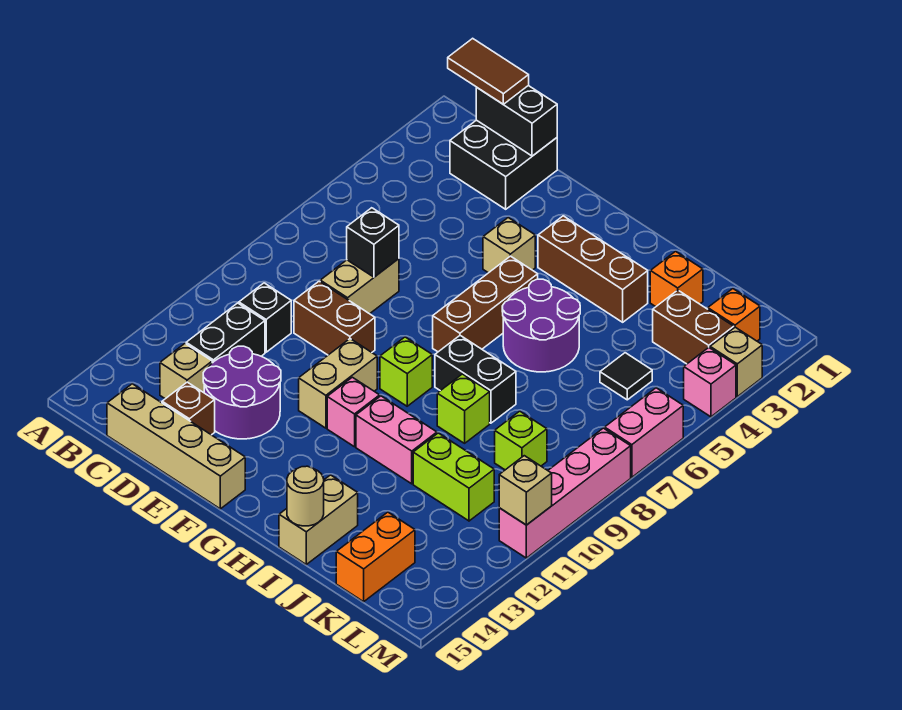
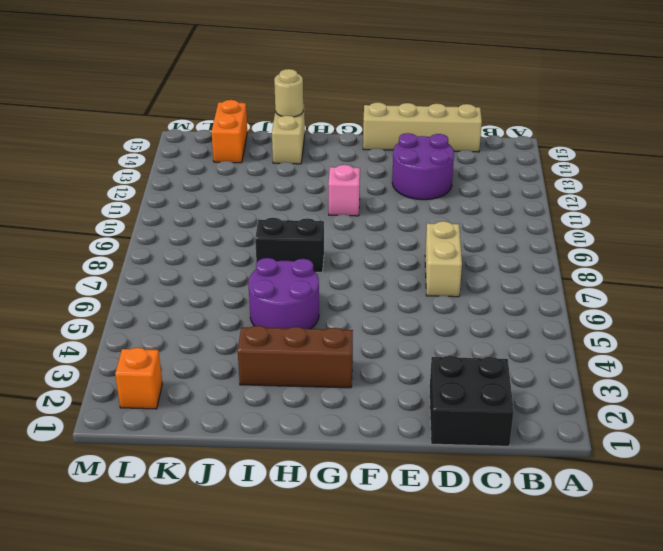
none -> black 1x1 brick [239,283,291,352]
none -> black 1x2 brick [186,303,265,363]
none -> tan 1x1 brick [160,344,212,399]
none -> brown 1x2 brick [294,281,375,355]

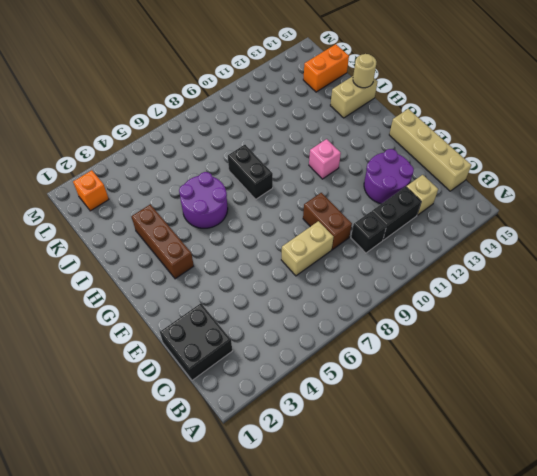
none -> brown 1x1 brick [162,382,215,435]
none -> tan 1x1 brick [483,218,535,273]
none -> tan 1x2 brick [299,339,377,428]
none -> brown 1x3 brick [433,256,538,352]

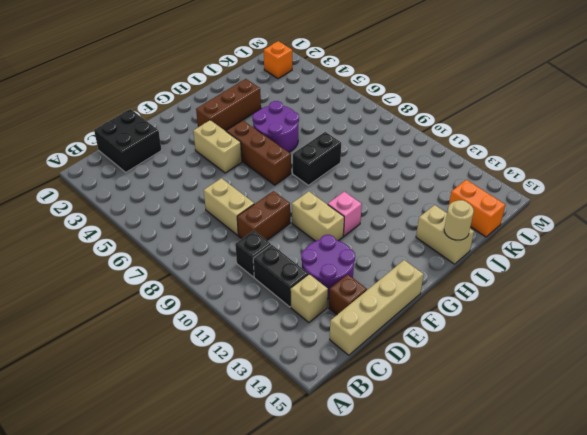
tan 1x2 brick [193,120,242,173] -> tan 1x1 brick [483,218,535,273]
none -> lime 1x1 brick [380,337,432,406]
none -> pink 1x2 brick [356,396,437,484]
none -> lime 1x1 brick [437,374,490,443]
none -> orange 1x1 brick [650,251,703,307]

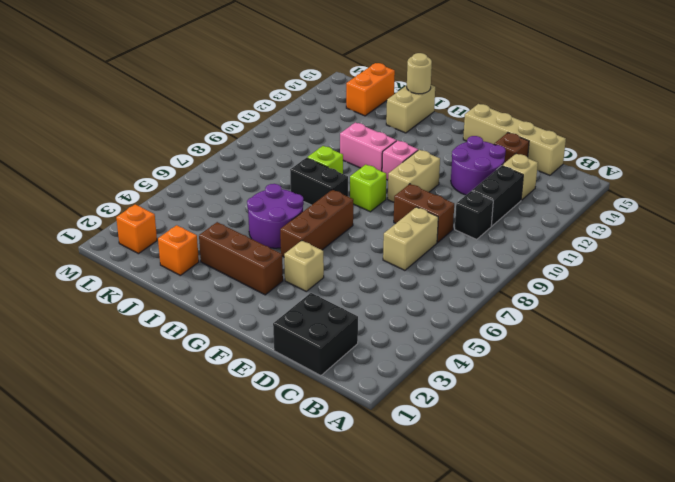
none -> lime 1x2 brick [413,433,494,521]
none -> brown 1x2 brick [653,290,734,364]
none -> black 1x1 tile [600,353,652,400]
none -> lime 1x1 brick [495,411,547,470]

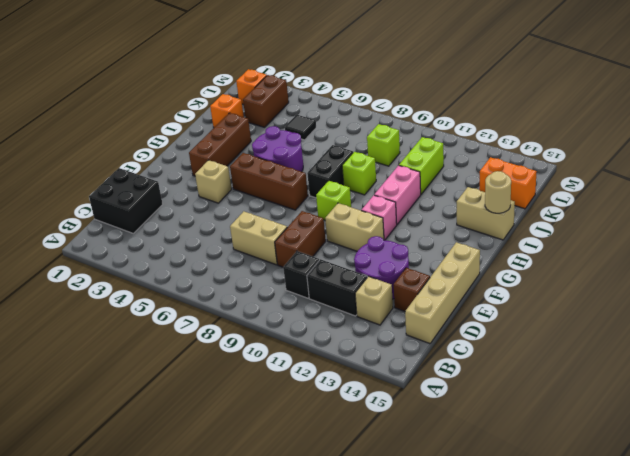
none -> tan 1x1 brick [710,327,762,397]
none -> pink 1x1 brick [684,348,736,417]
none -> pink 1x2 brick [605,388,683,477]
none -> pink 1x4 brick [499,428,631,558]

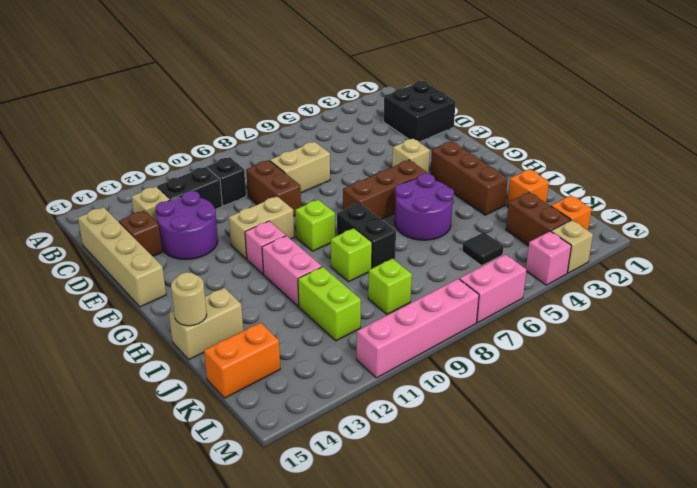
none -> black 1x2 brick [476,86,557,156]
none -> black 1x1 brick [347,208,399,277]
none -> tan 1x1 brick [499,456,552,525]
none -> brown 1x2 tile [448,38,529,104]

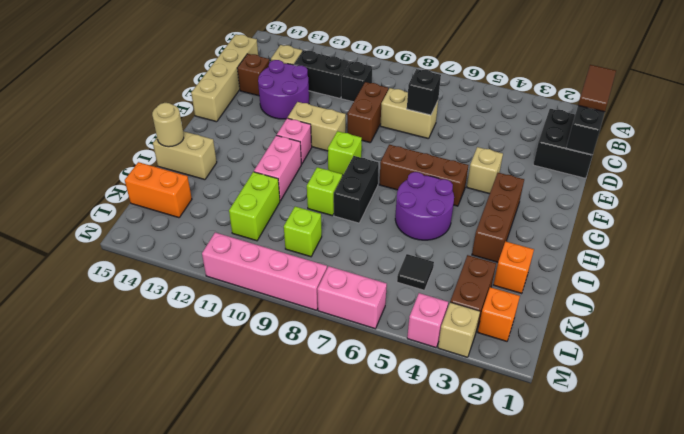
none -> tan 1x1 brick [499,456,552,525]

